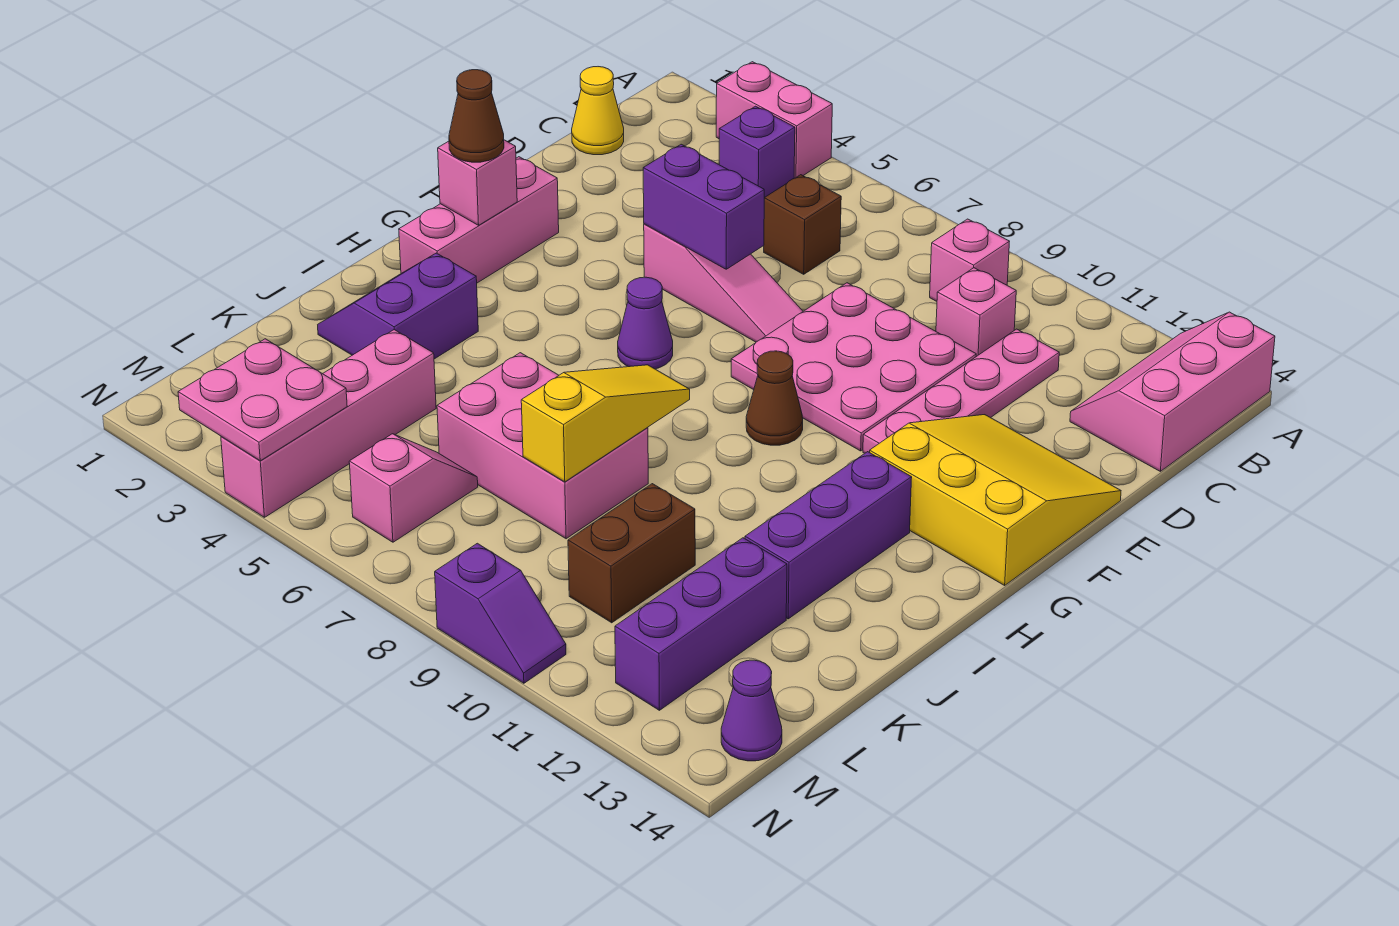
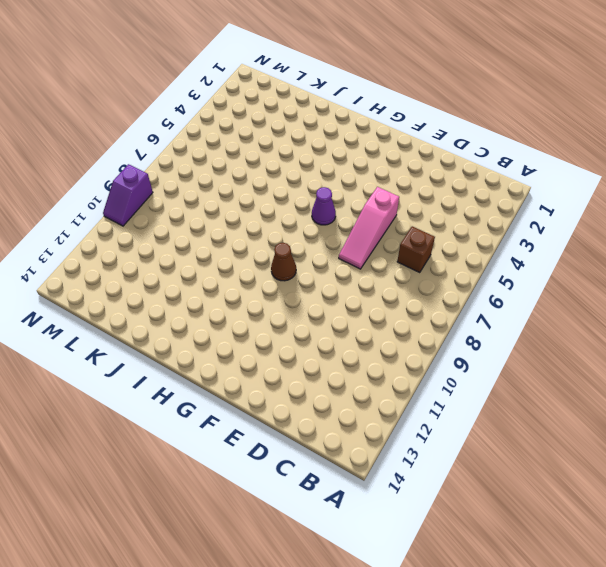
none -> pink 1x2 brick [716,62,832,178]
none -> pink 2x3 slope [1070,312,1275,471]
none -> purple 1x1 brick [719,106,795,198]

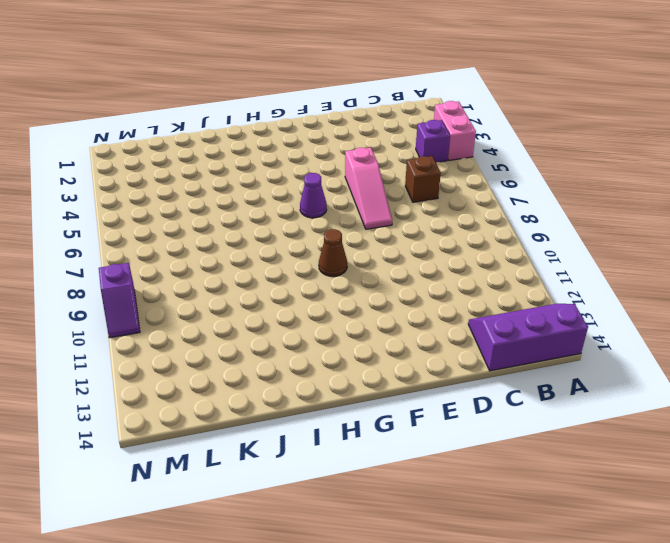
purple 2x3 slope [468,304,588,371] -> pink 2x3 slope [1070,312,1275,471]
none -> pink 1x1 brick [930,219,1010,301]
none -> yellow 1x1 cone [572,67,624,155]
none -> pink 1x1 brick [936,268,1016,356]

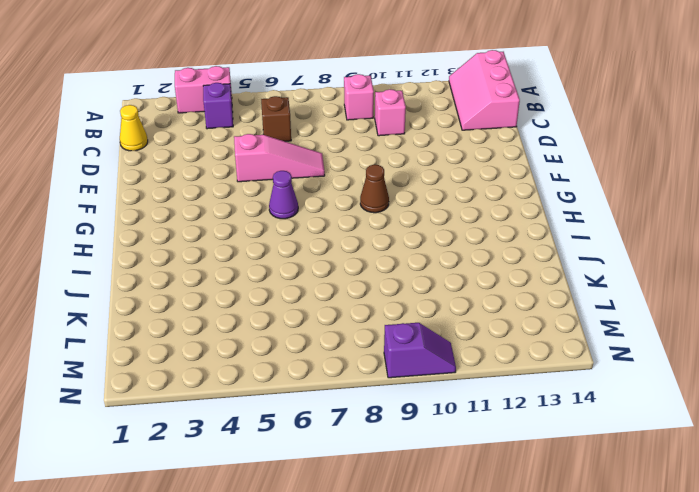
none -> pink 1x4 plate [863,329,1059,453]
none -> pink 3x3 plate [731,283,976,451]
none -> yellow 3x3 slope [870,415,1121,585]

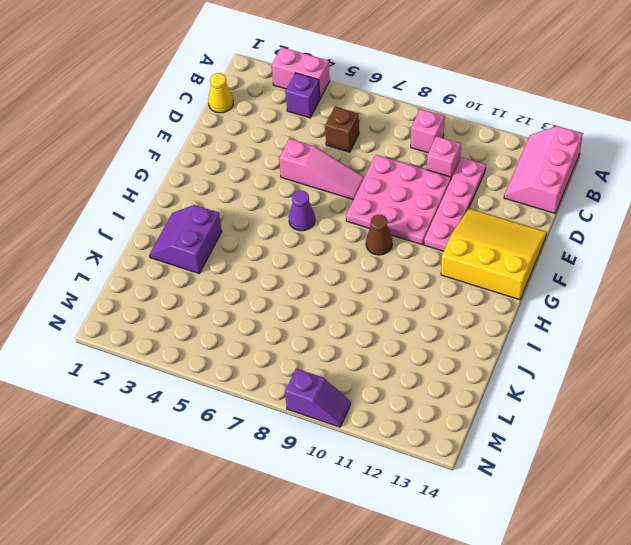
none -> pink 1x3 brick [399,157,559,283]
none -> purple 1x3 brick [745,452,912,619]
none -> pink 2x3 brick [437,353,648,539]

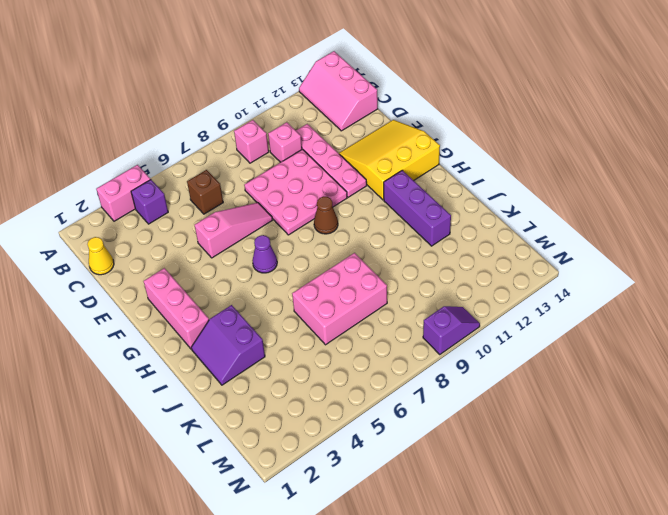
none -> pink 1x4 brick [221,330,436,517]
none -> brown 1x2 brick [568,484,695,623]
none -> purple 1x3 brick [615,538,787,710]

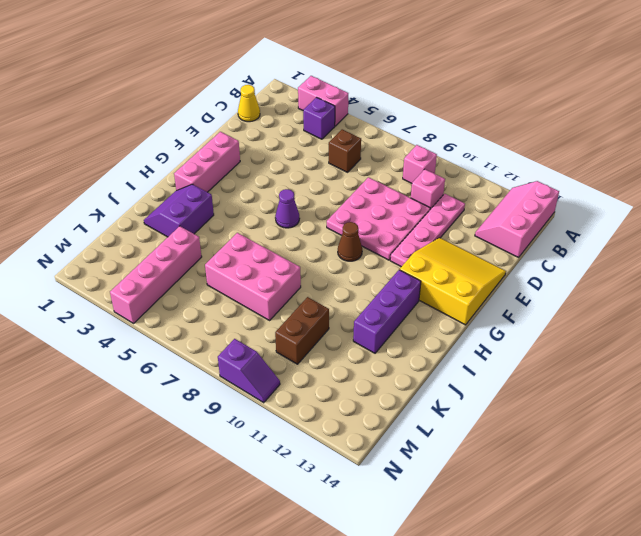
none -> pink 1x3 slope [644,224,803,342]
none -> purple 1x3 brick [615,538,787,710]
none -> pink 1x2 slope [349,434,478,542]

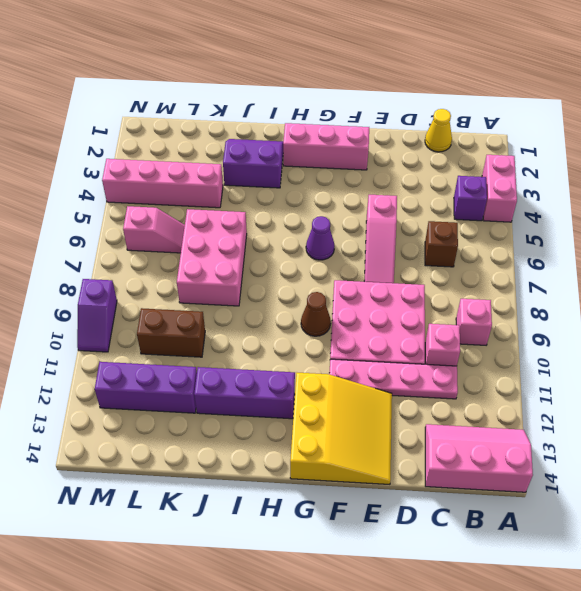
none -> purple 1x1 cone [721,660,782,761]
none -> purple 1x2 brick [643,144,764,269]
none -> pink 1x1 brick [438,140,517,225]

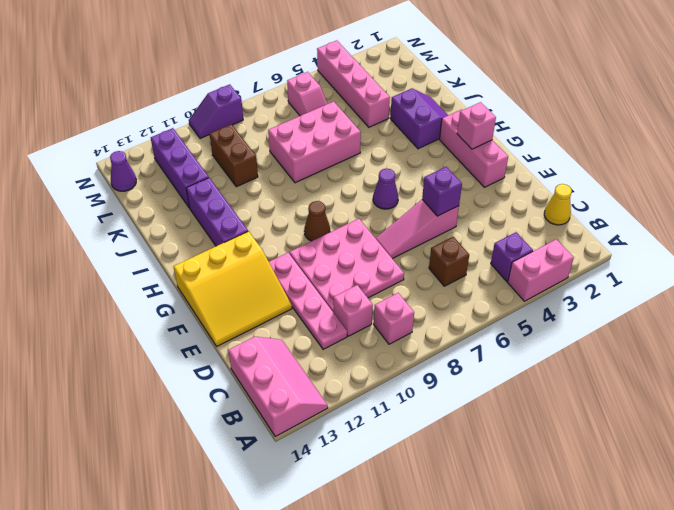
purple 1x1 brick [422,167,462,216] -> purple 1x2 brick [643,144,764,269]
none -> yellow 1x3 slope [521,365,690,482]
none -> pink 2x2 plate [178,339,347,461]
none -> brown 1x1 cone [449,70,504,162]

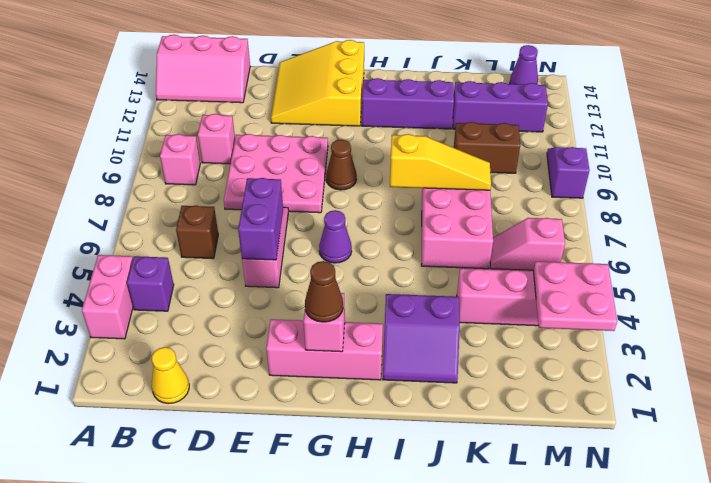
yellow 1x3 slope [390,134,491,190] -> yellow 1x3 slope turned to [521,365,690,482]
none -> pink 1x4 plate [863,329,1059,453]

